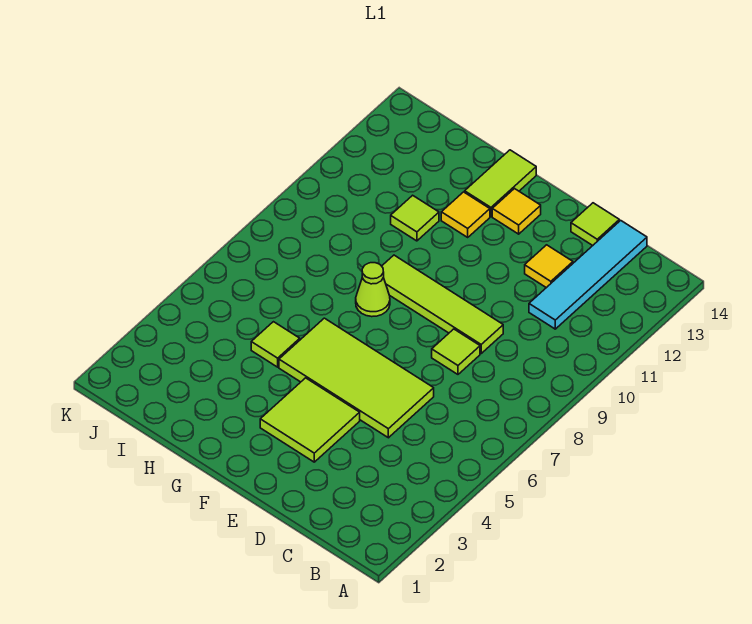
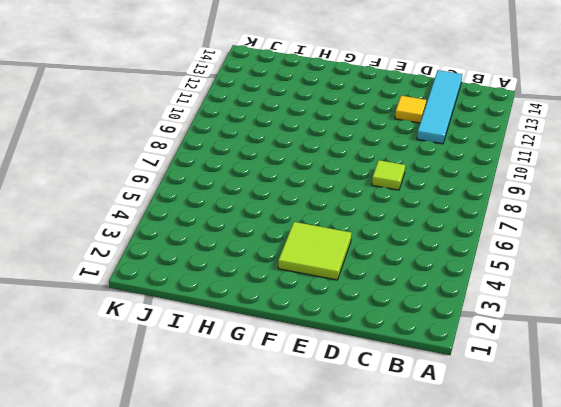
none -> lime 2x4 tile [279,318,434,438]
none -> lime 1x4 tile [382,255,503,353]
none -> lime 1x1 tile [571,203,619,246]

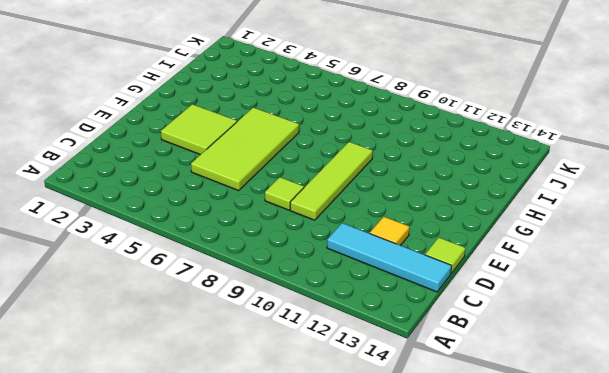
none -> yellow 1x1 tile [492,189,541,234]
none -> lime 1x1 cone [356,263,390,317]
none -> yellow 1x1 tile [441,192,490,237]

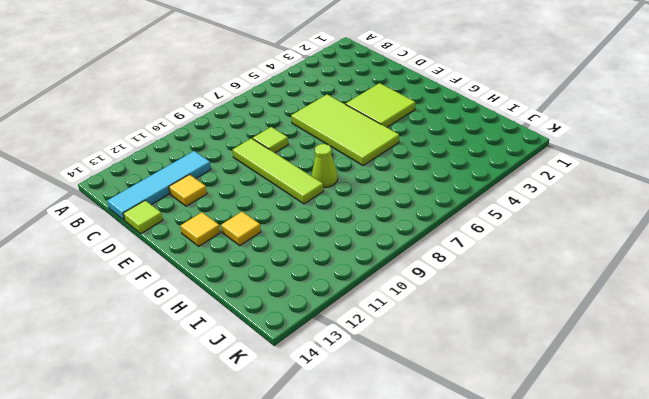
none -> lime 1x2 tile [465,150,536,216]
none -> lime 1x1 tile [251,322,300,367]
none -> lime 1x1 tile [391,195,439,241]

